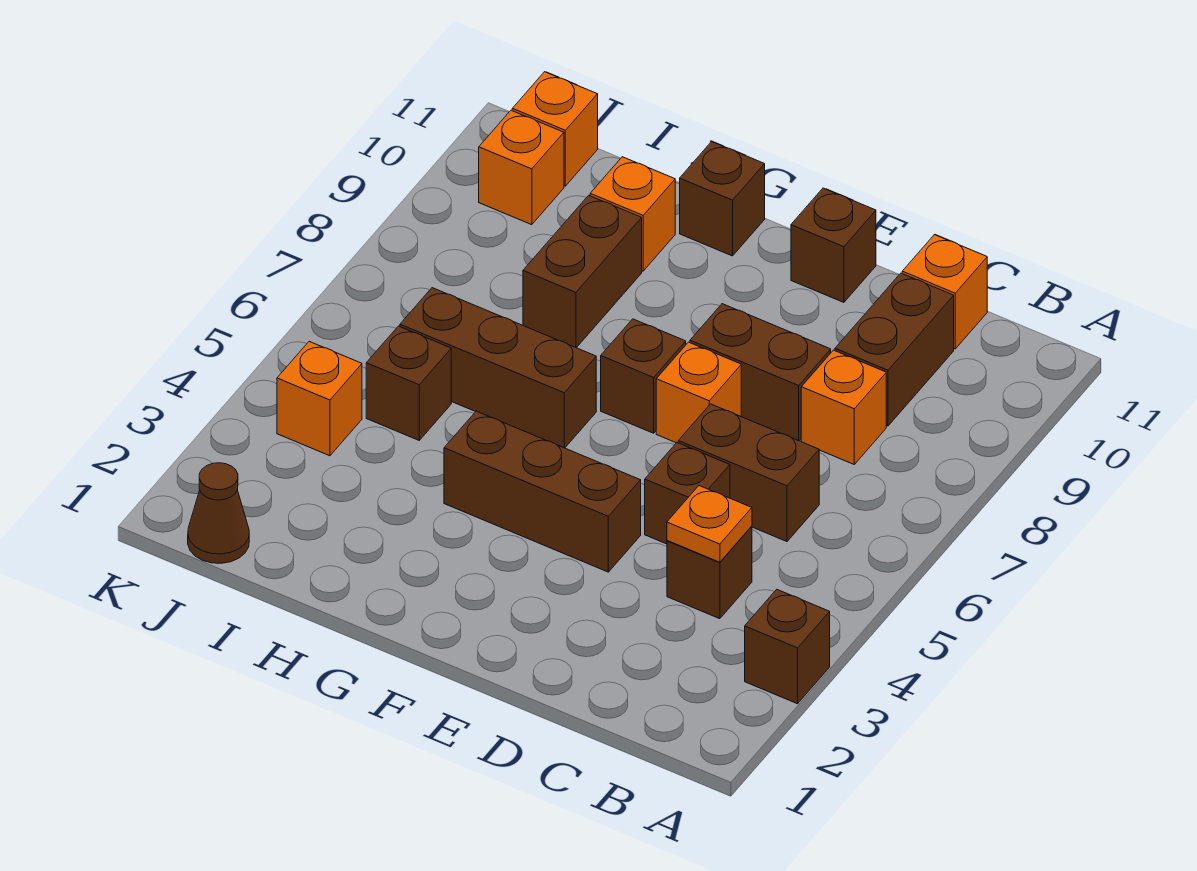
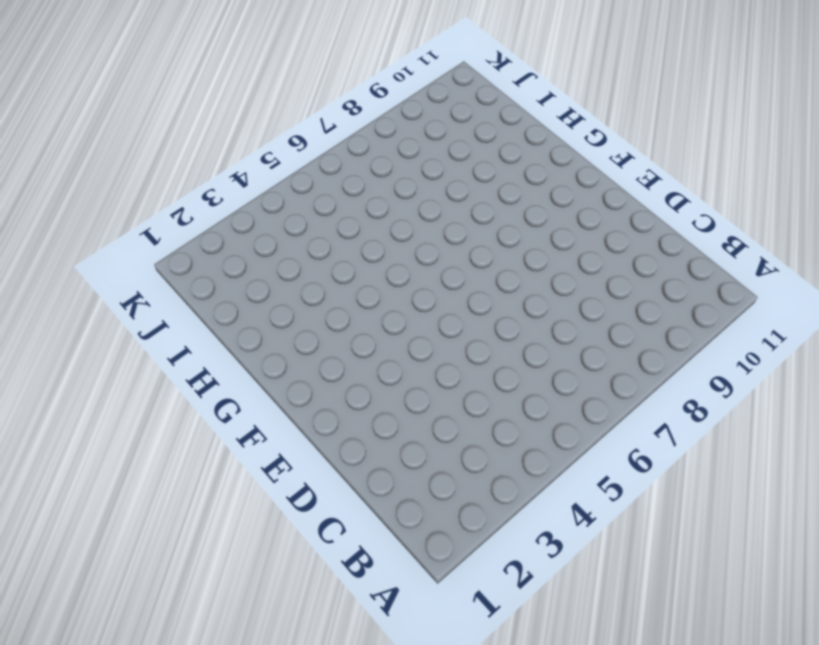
none -> brown 1x1 brick [745,589,830,704]
none -> brown 1x1 brick [667,526,752,619]
none -> brown 1x2 brick [678,404,819,542]

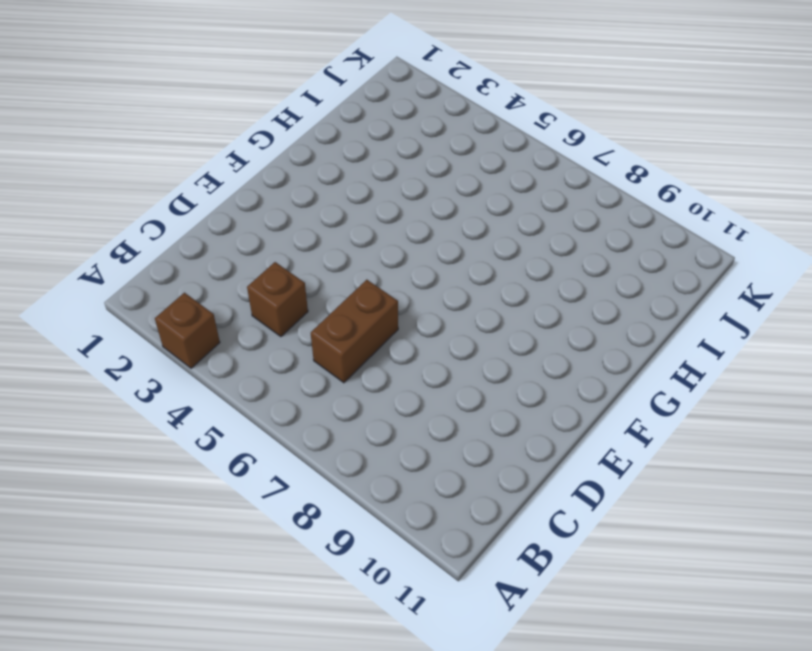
none -> orange 1x1 brick [801,350,886,464]
none -> brown 1x2 brick [835,273,954,426]
none -> orange 1x1 brick [902,235,987,349]

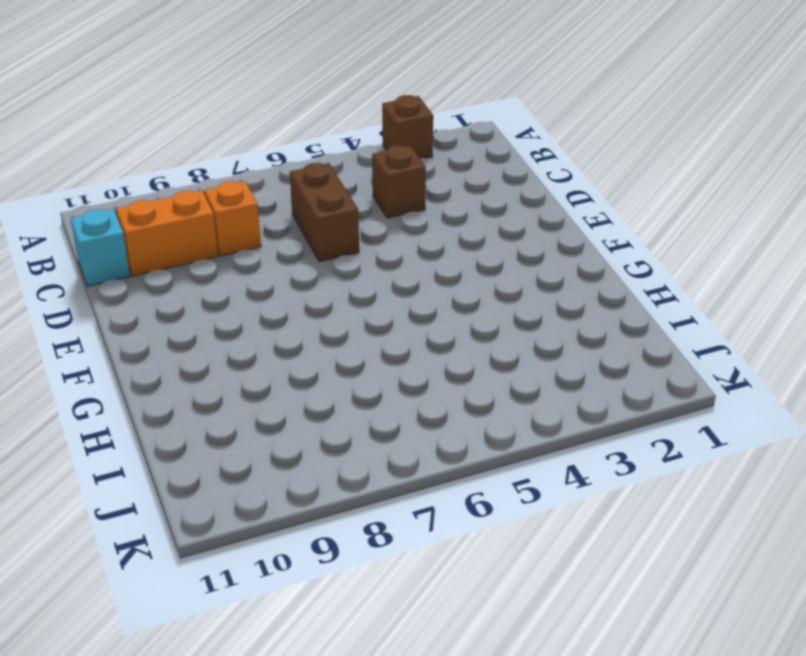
orange 1x2 brick [116,190,218,276] -> brown 1x2 brick [835,273,954,426]
cyan 1x1 brick [71,209,130,286] -> orange 1x1 brick [902,235,987,349]
none -> brown 1x1 brick [645,443,730,544]
none -> brown 1x2 brick [690,304,831,441]
none -> brown 1x3 brick [444,411,641,572]

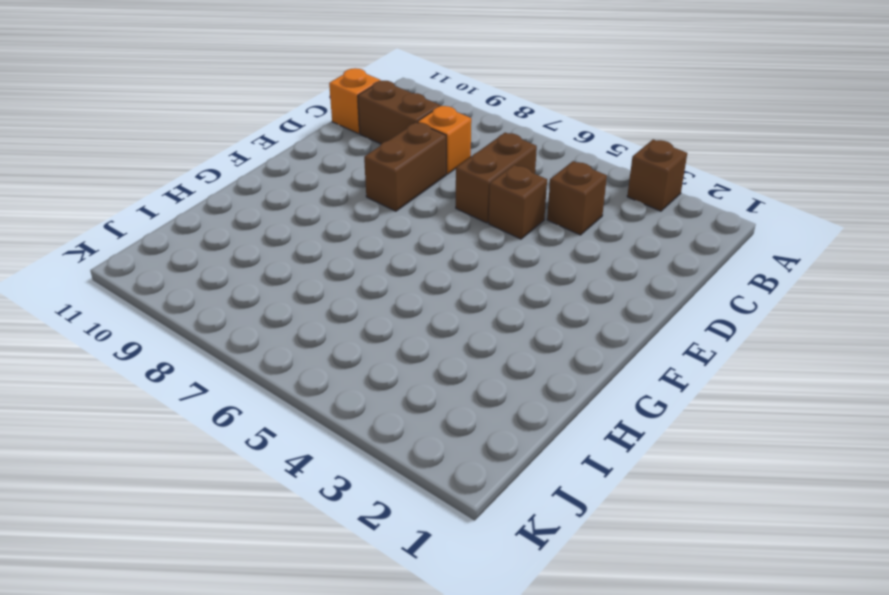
none -> brown 1x3 brick [444,411,641,572]
none -> orange 1x1 brick [656,342,741,443]
none -> brown 1x1 brick [791,188,876,302]

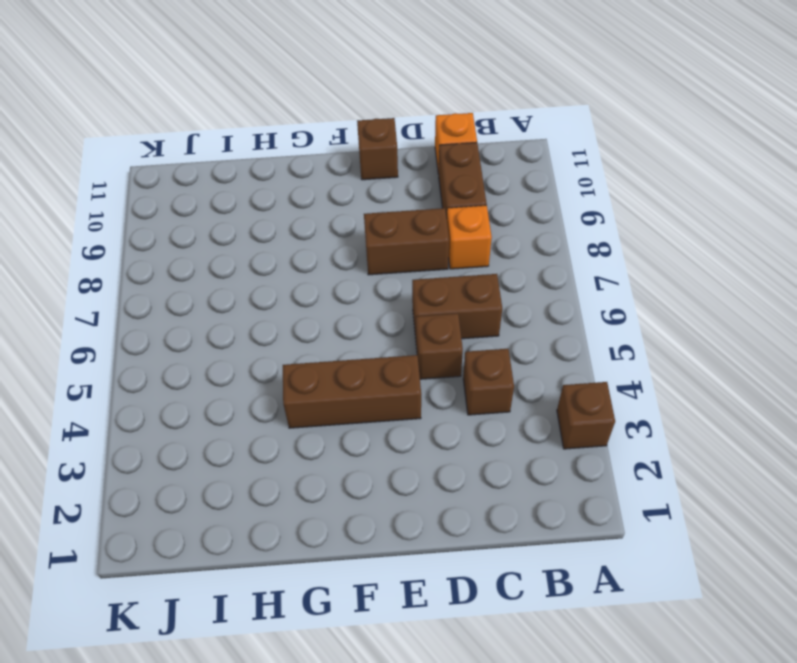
none -> orange 1x1 brick [656,342,741,443]
none -> brown 1x1 brick [601,319,686,433]
none -> brown 1x3 brick [400,288,596,448]

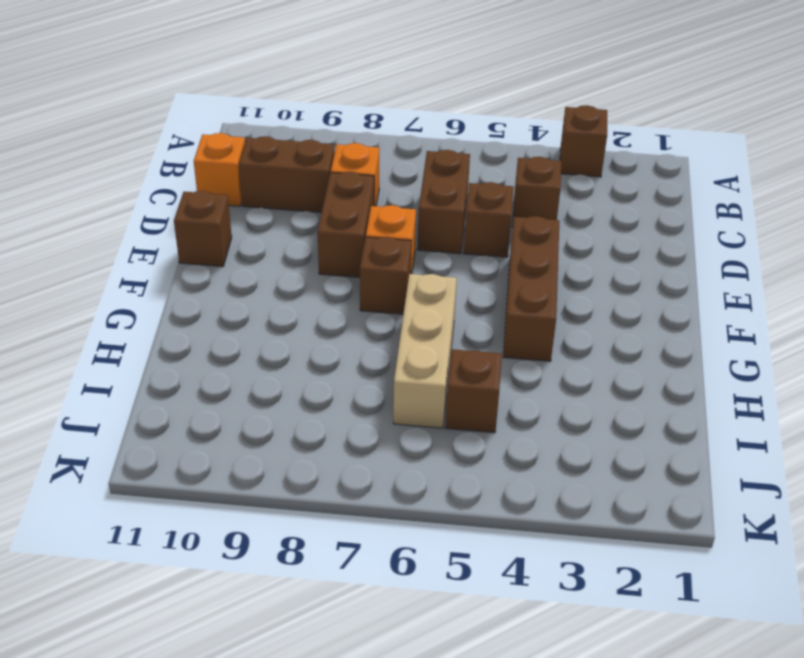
tan 1x3 brick [393,274,457,428] -> brown 1x3 brick [400,288,596,448]
none -> brown 1x1 brick [680,142,765,256]
none -> brown 1x2 brick [523,195,642,348]
none -> orange 1x1 brick [590,157,675,271]

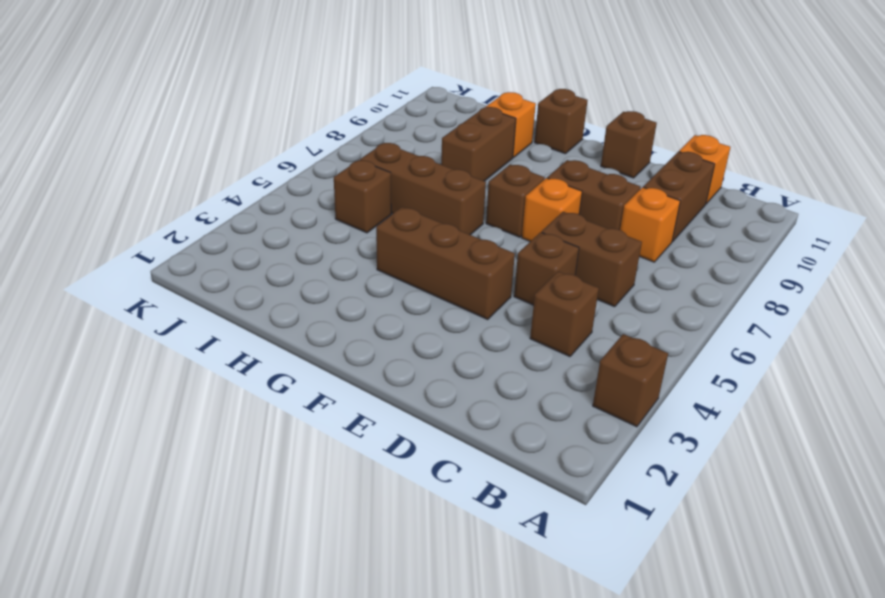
none -> brown 1x1 cone [188,463,249,563]
none -> orange 1x1 brick [277,342,362,456]
none -> orange 1x1 brick [479,110,564,225]

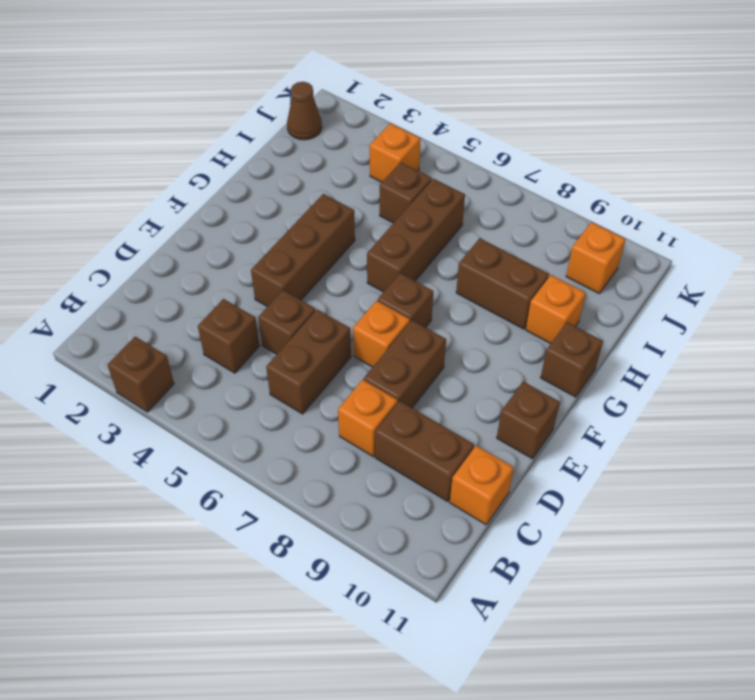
none -> orange 1x1 brick [512,72,598,186]
none -> orange 1x1 plate [667,486,752,562]

